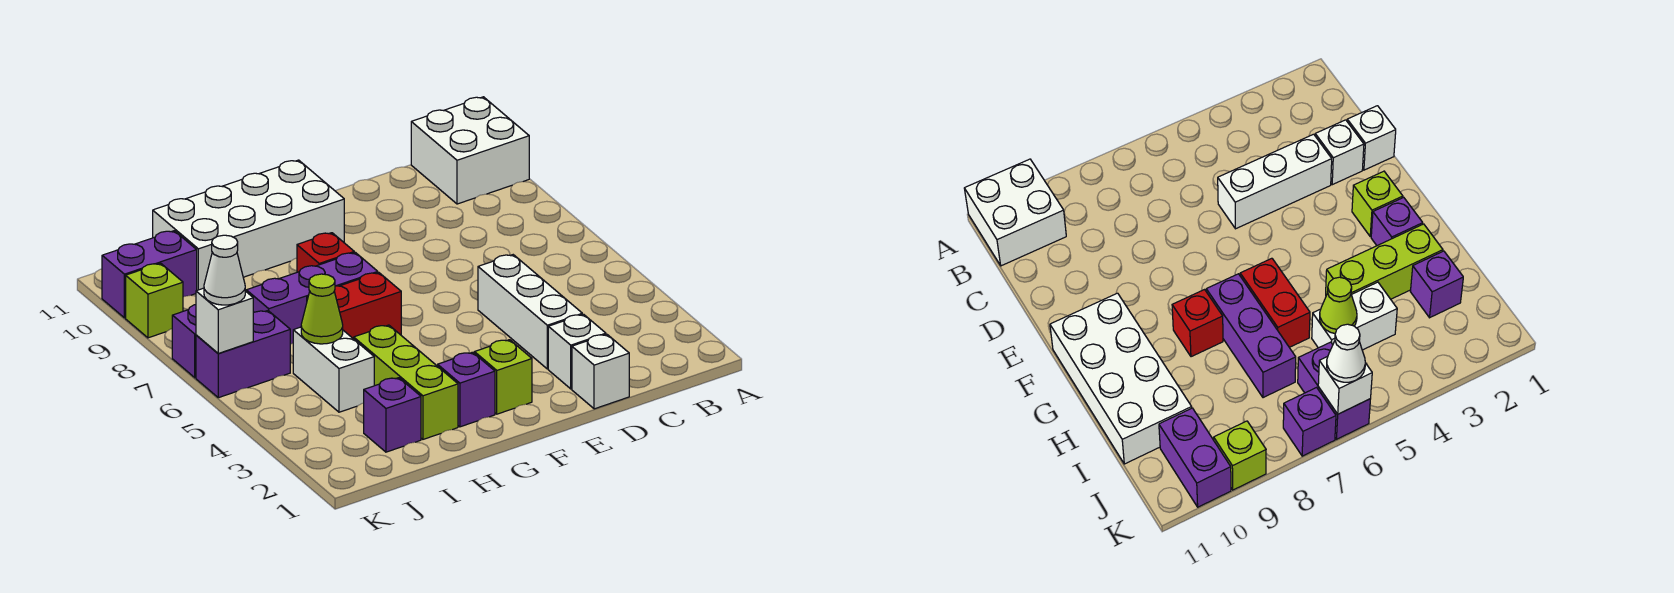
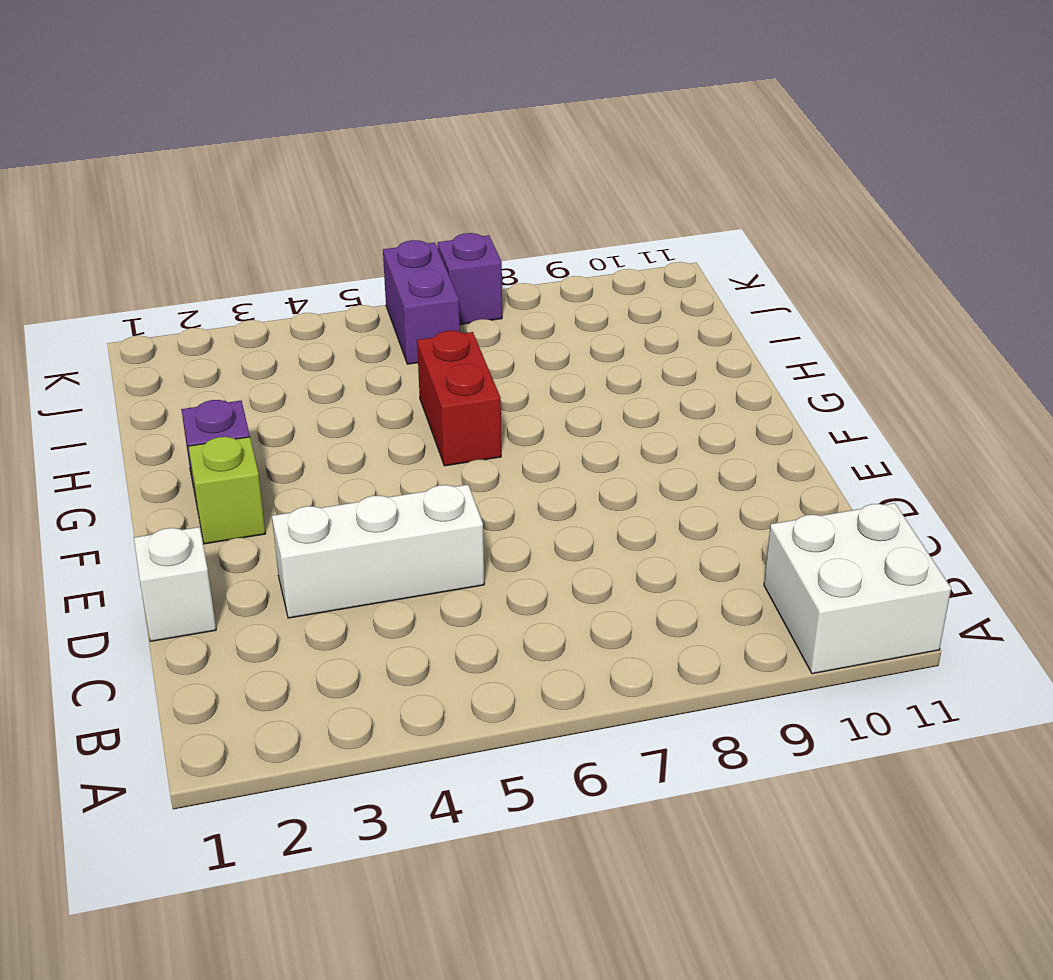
none -> white 1x1 brick [548,314,606,389]
none -> white 2x4 brick [153,160,344,290]
none -> purple 1x3 brick [246,253,378,344]

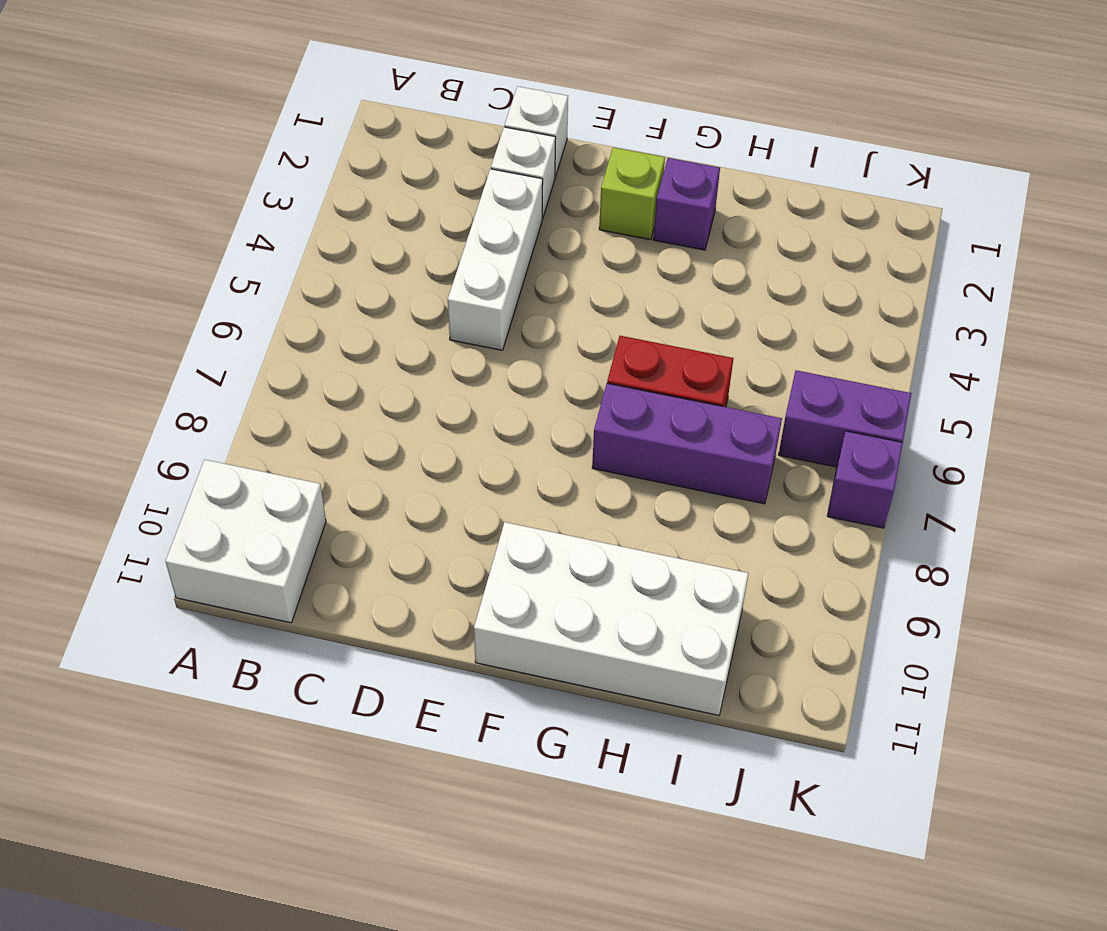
none -> red 1x1 brick [297,233,354,272]
none -> lime 1x3 brick [354,325,458,439]
none -> purple 1x1 brick [364,378,421,452]

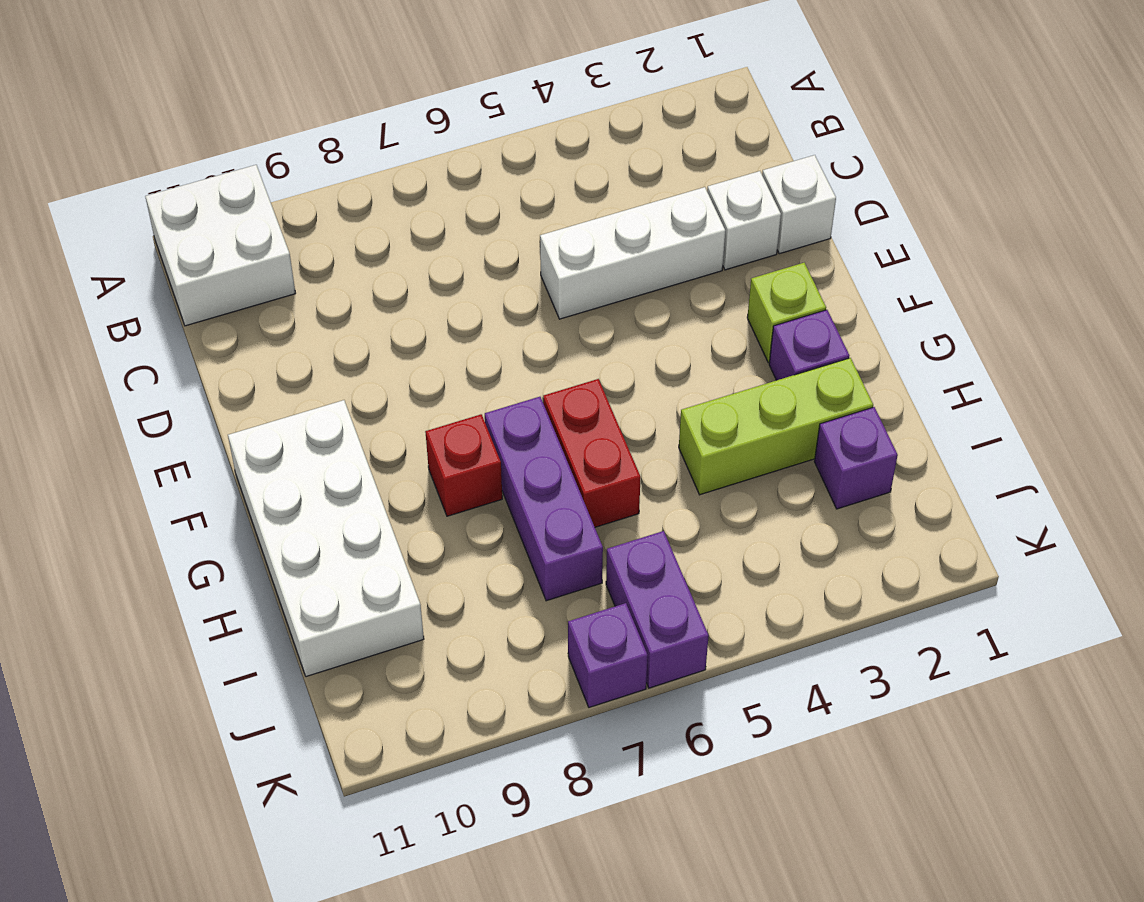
none -> white 1x2 brick [293,327,374,412]
none -> purple 1x2 brick [102,231,197,318]
none -> lime 1x1 brick [126,263,183,338]

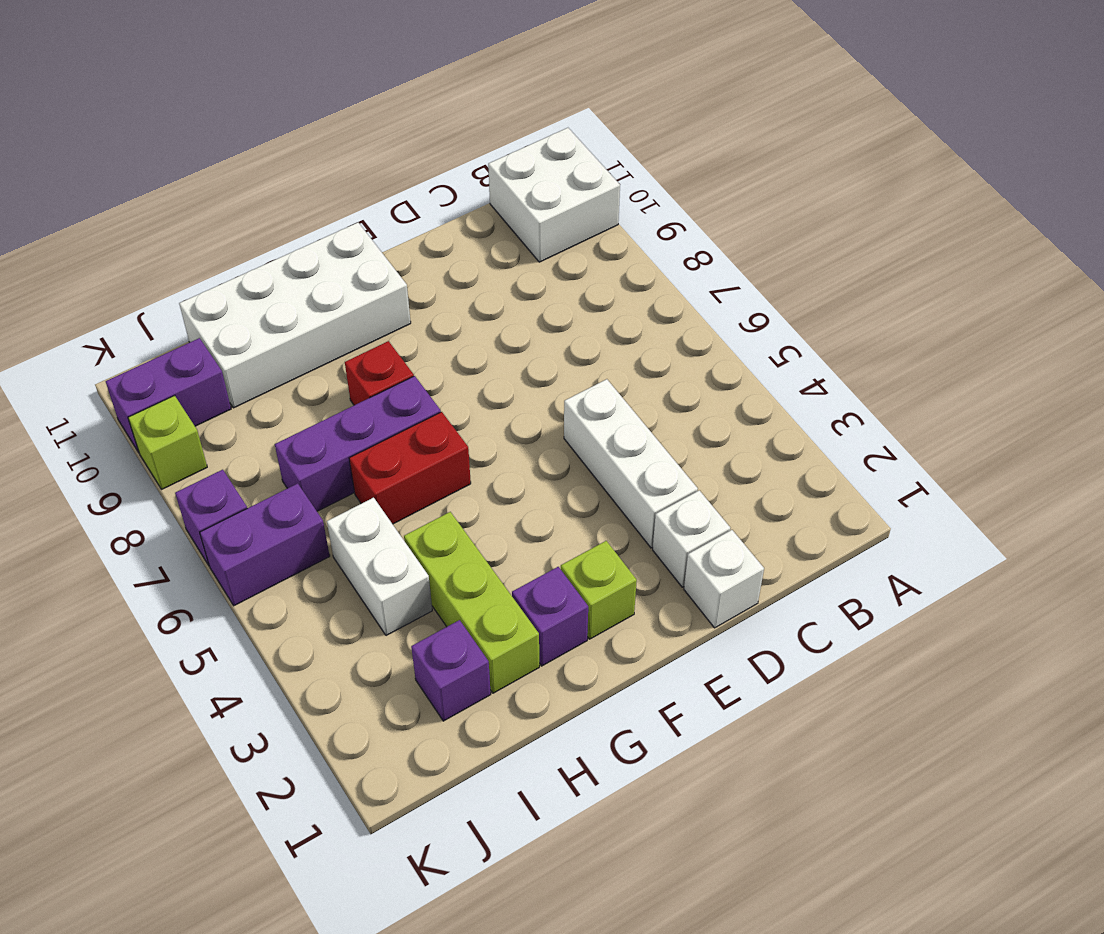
none -> lime 1x1 cone [301,274,343,344]
none -> white 1x1 brick [196,288,253,353]
none -> white 1x1 cone [204,235,245,305]

